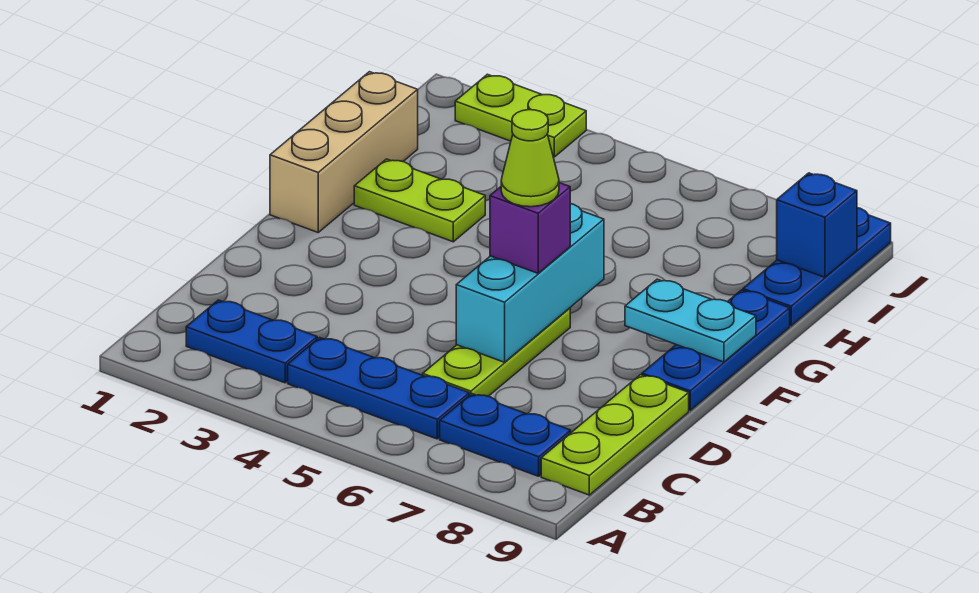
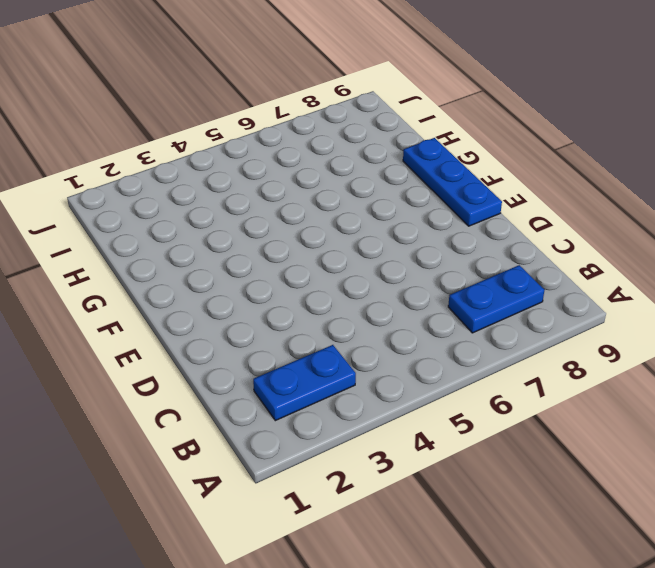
none -> blue 1x3 plate [288,338,469,439]
none -> lime 1x3 plate [541,375,689,495]
none -> lime 1x3 plate [423,308,570,396]

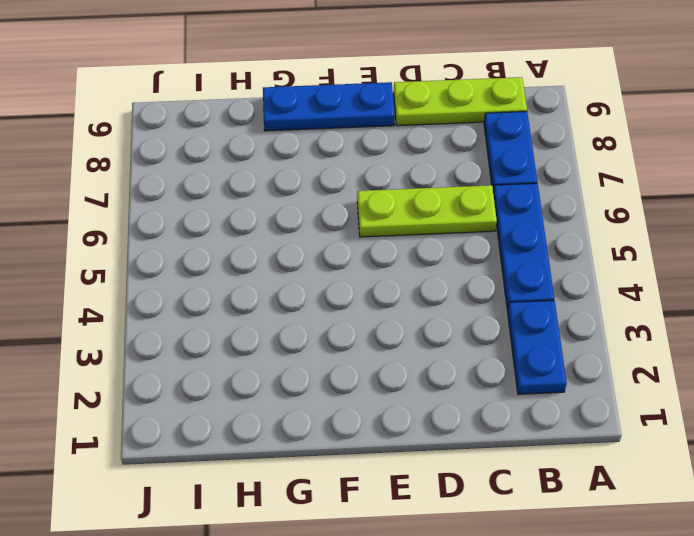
none -> tan 1x3 brick [270,72,418,232]
none -> lime 1x2 plate [354,159,485,242]
none -> blue 1x3 plate [743,208,891,326]

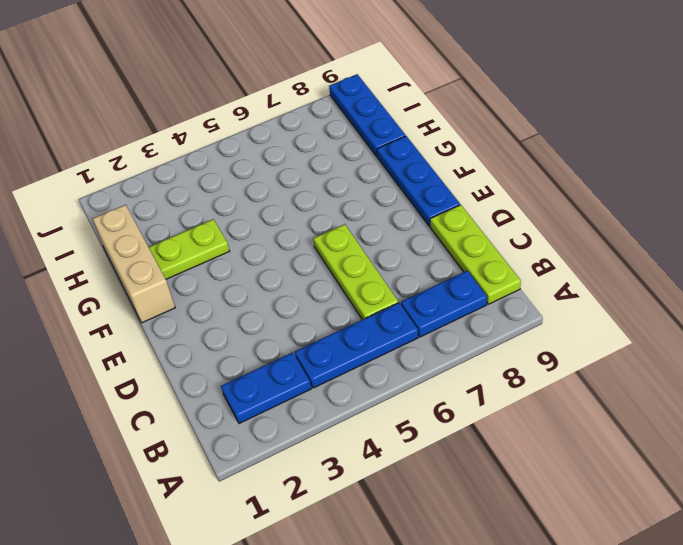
none -> lime 1x2 plate [455,74,586,157]
none -> cyan 1x3 brick [456,204,604,362]
none -> cyan 1x2 plate [625,279,756,362]

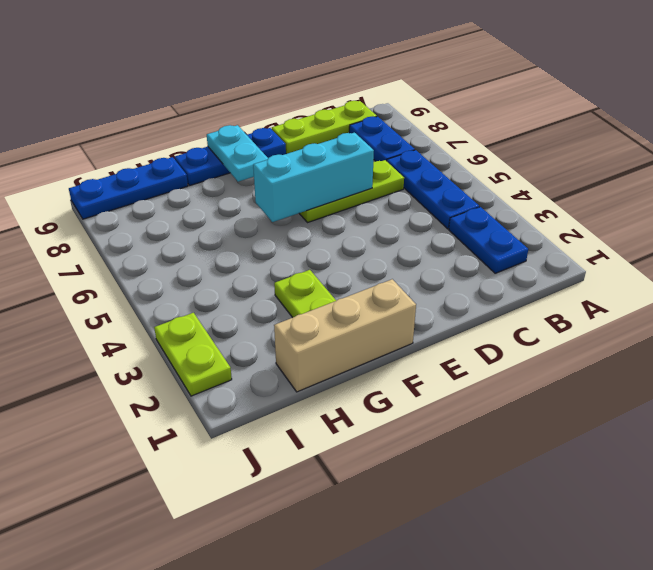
none -> blue 1x1 brick [777,173,857,277]
none -> purple 1x1 brick [490,183,570,273]
none -> lime 1x1 cone [501,110,559,207]

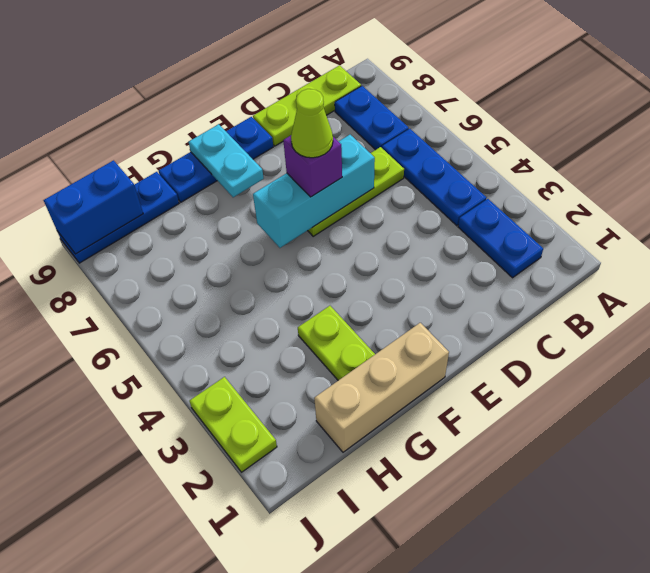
blue 1x2 brick [44,160,143,254] -> blue 1x1 brick [777,173,857,277]

